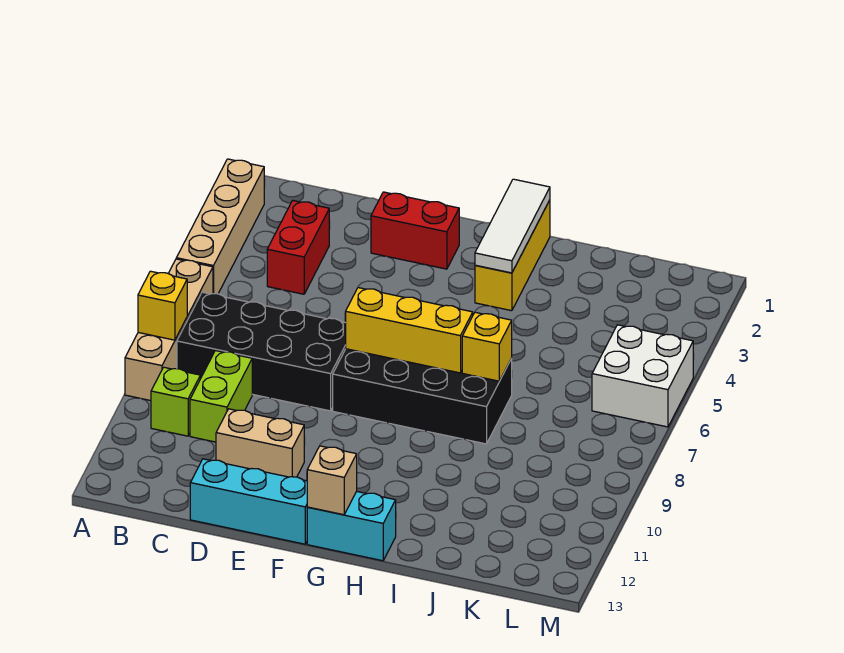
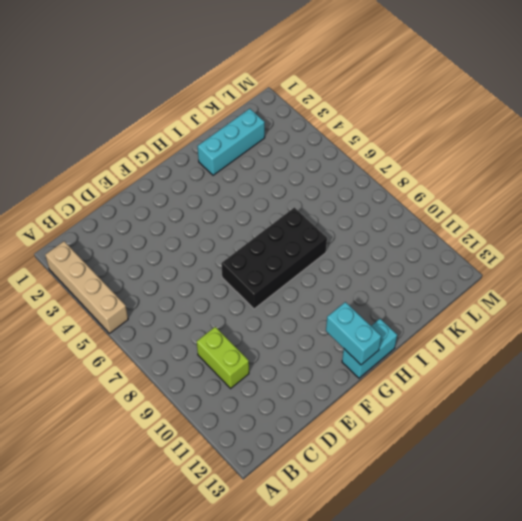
cyan 1x2 brick [326,302,381,365] -> tan 1x1 brick [307,446,357,515]
cyan 1x3 brick [197,109,265,175] -> cyan 1x3 brick moved to [190,459,307,544]
none -> tan 1x4 brick [125,259,213,401]
none -> black 2x4 brick [177,292,346,411]
none -> lime 1x1 brick [151,367,200,436]

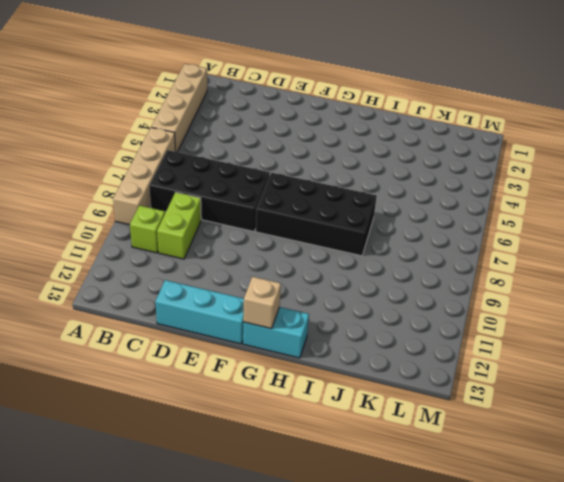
none -> red 1x2 brick [267,201,329,294]
none -> tan 1x2 brick [216,409,304,477]
none -> red 1x2 brick [371,192,459,269]

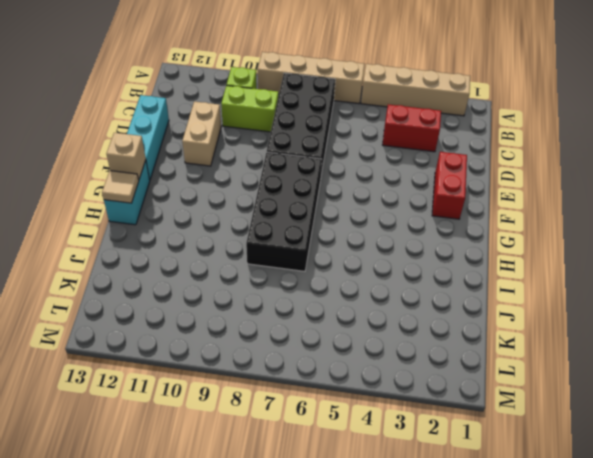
tan 1x1 tile [102,171,139,203] -> none
none -> yellow 1x3 brick [475,200,550,311]
none -> white 2x2 brick [592,325,693,427]
none -> yellow 1x1 brick [138,271,187,340]

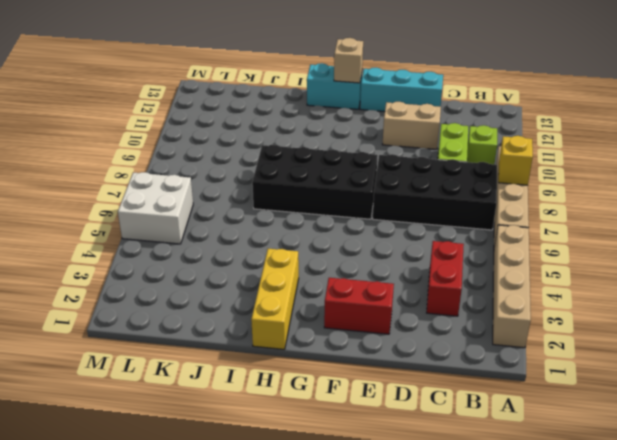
none -> yellow 1x3 brick [345,288,473,373]
none -> white 1x3 tile [475,179,550,273]
none -> yellow 1x1 brick [462,312,512,381]

